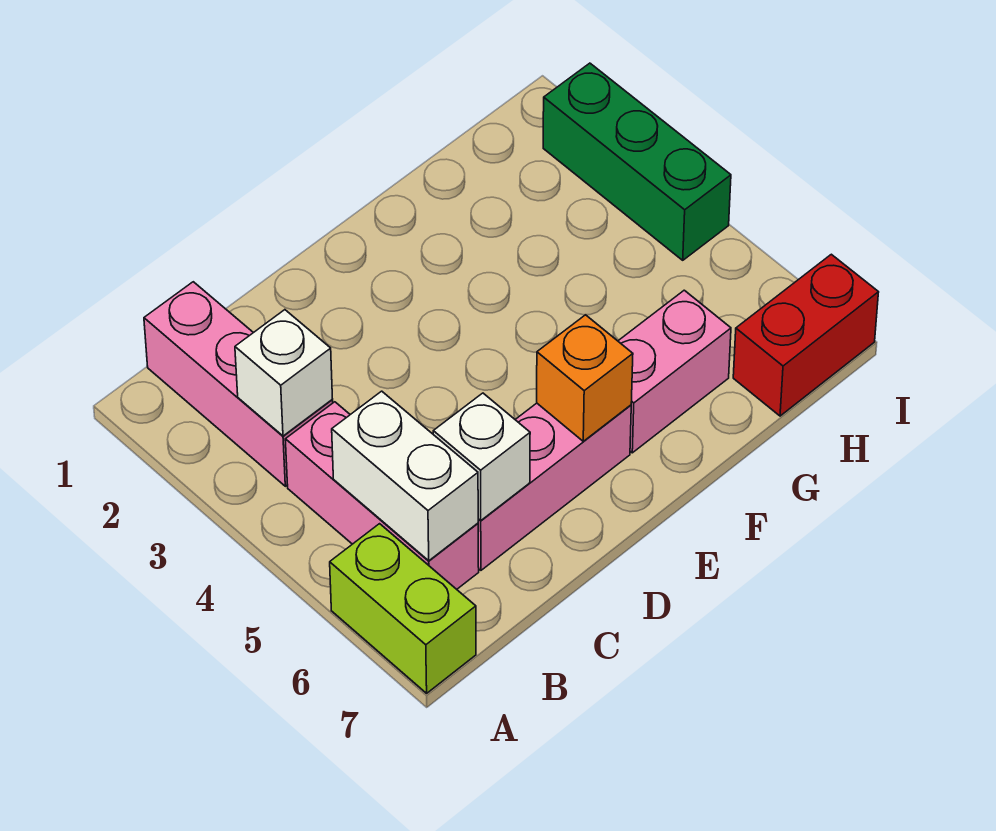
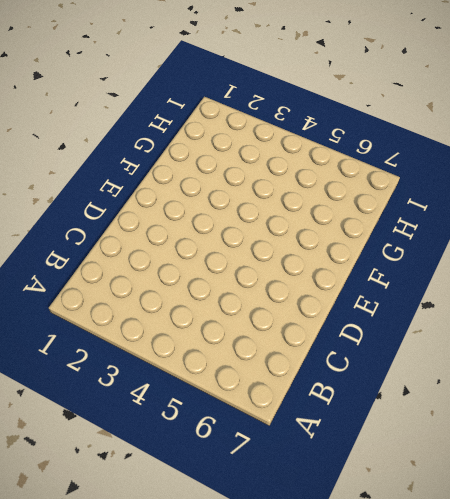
none -> lime 1x2 brick [330,524,476,693]
none -> pink 1x3 brick [144,282,333,486]

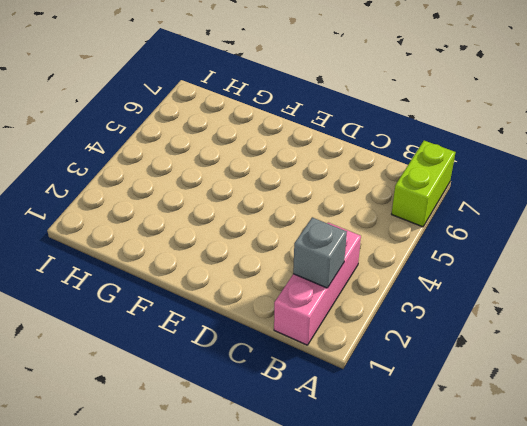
grey 1x1 brick [293,217,347,288] -> none
none -> pink 1x3 brick [285,402,479,589]
none -> pink 1x3 brick [478,403,631,570]

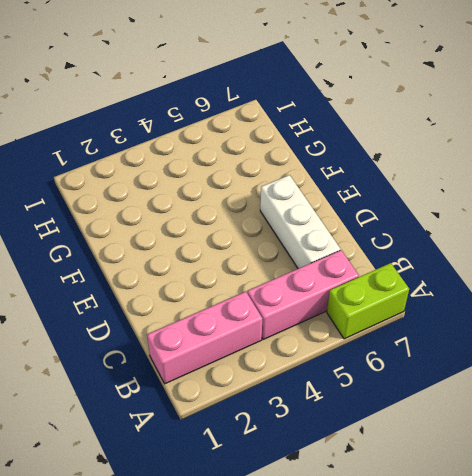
white 1x3 brick [260,175,340,269] -> pink 1x3 brick [478,403,631,570]
none -> pink 1x2 brick [618,290,731,453]
none -> red 1x2 brick [733,254,879,416]

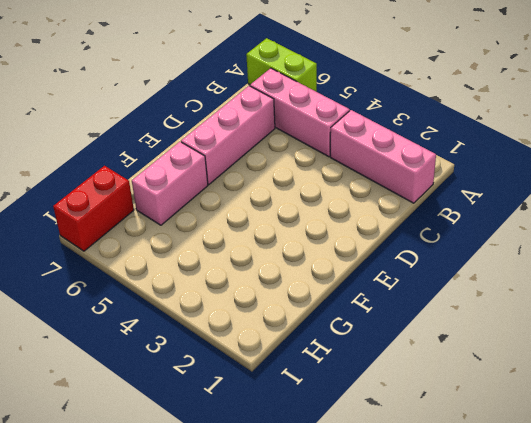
none -> green 1x3 brick [543,63,731,260]
none -> white 1x1 brick [235,310,332,436]

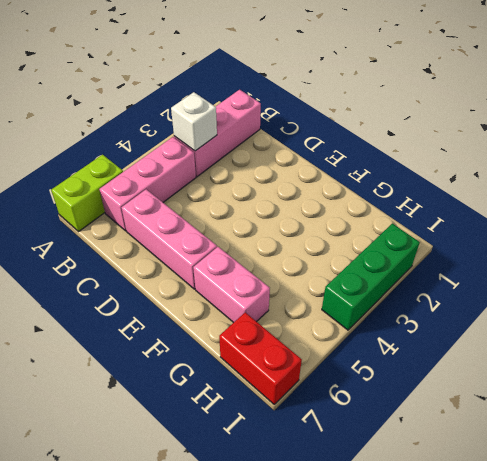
none -> white 1x2 brick [332,391,478,561]
none -> white 1x1 brick [433,393,530,521]

